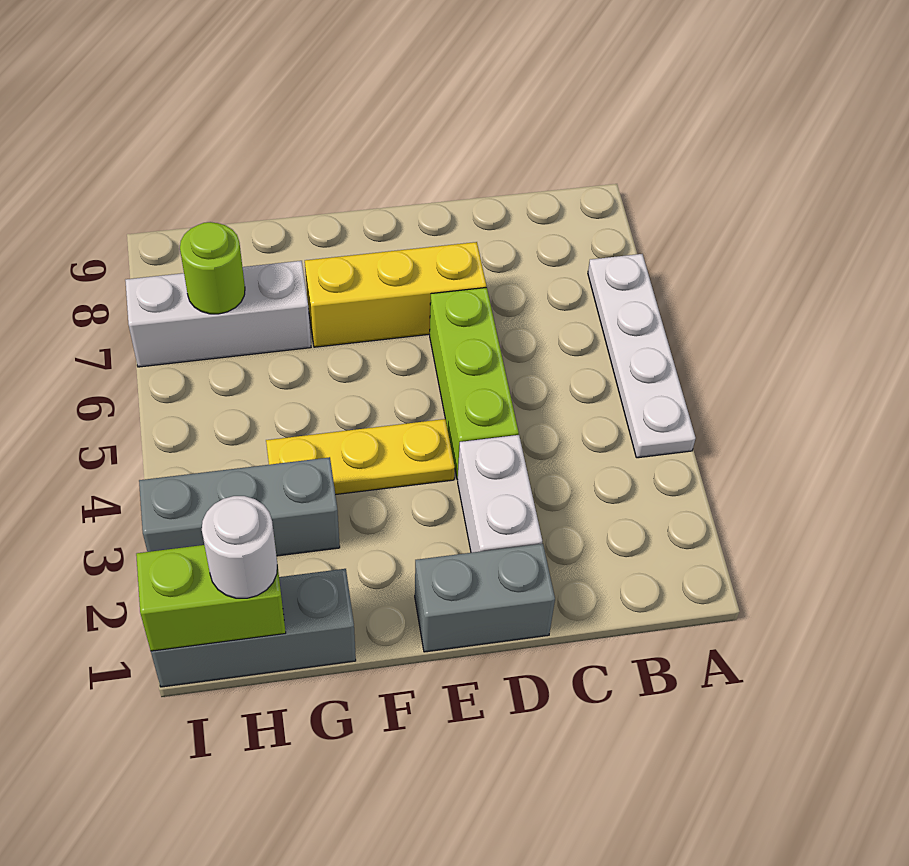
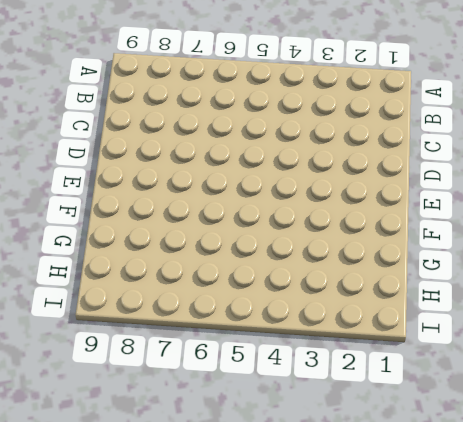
none -> white 1x4 plate [588,254,696,458]
none -> grey 1x2 brick [415,544,555,652]
none -> white 1x2 brick [458,435,542,553]

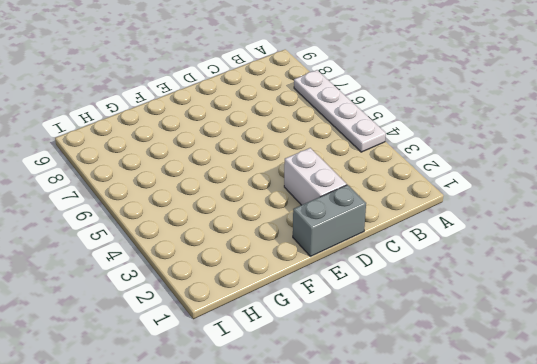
none -> lime 1x3 brick [430,287,519,480]
none -> yellow 1x3 brick [305,242,486,347]
none -> yellow 1x3 plate [266,419,455,495]

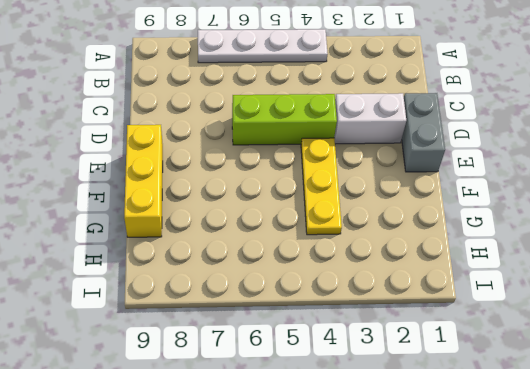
yellow 1x3 brick [124,125,163,237] -> yellow 1x3 brick moved to [305,242,486,347]
none -> grey 1x3 brick [151,569,356,687]
none -> grey 1x3 brick [139,457,340,556]
none -> white 1x3 brick [125,261,311,367]

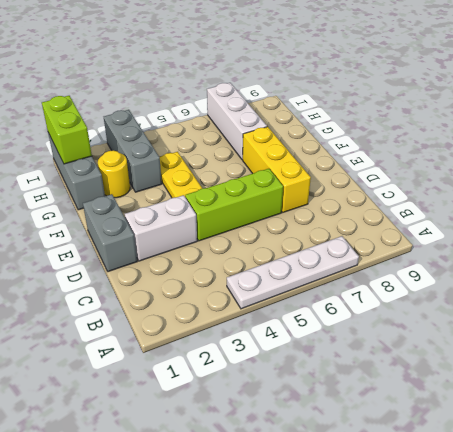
yellow 1x1 round brick [98,151,130,198] -> none
none -> lime 1x1 round brick [180,222,245,314]
none -> white 1x1 round brick [202,496,277,598]

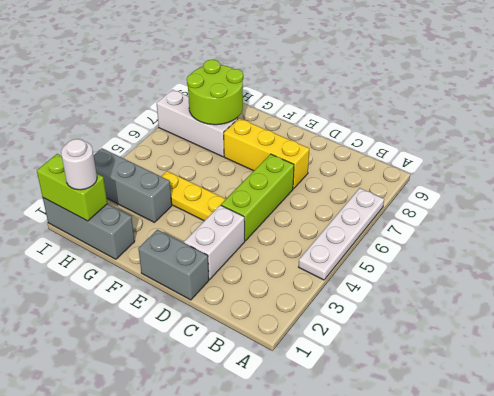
lime 2x2 round brick [187,60,243,125] -> lime 1x1 round brick [180,222,245,314]

